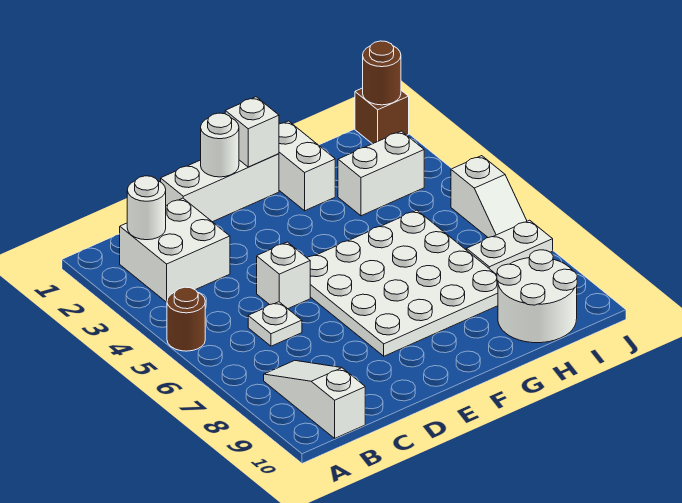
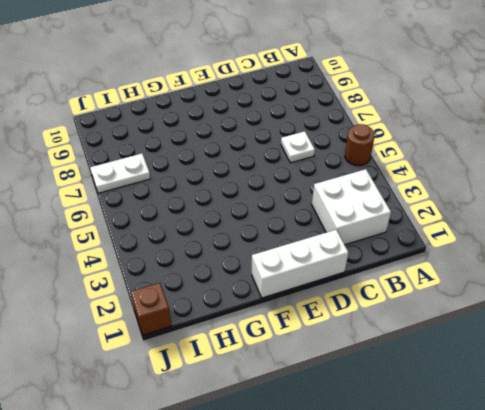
none -> white 1x3 slope [264,360,365,438]
none -> white 1x1 brick [257,242,310,309]
none -> white 4x4 plate [308,210,498,356]

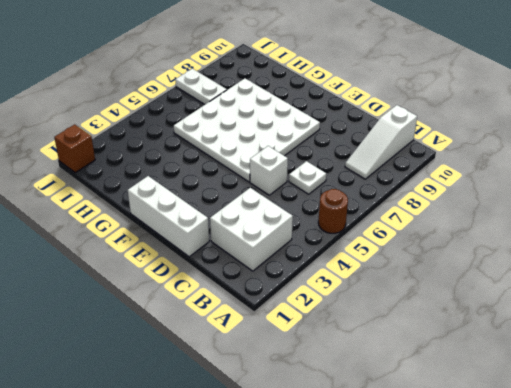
none -> white 1x2 brick [279,121,335,211]
none -> white 1x2 brick [338,131,424,216]
none -> white 2x2 round brick [497,250,577,343]

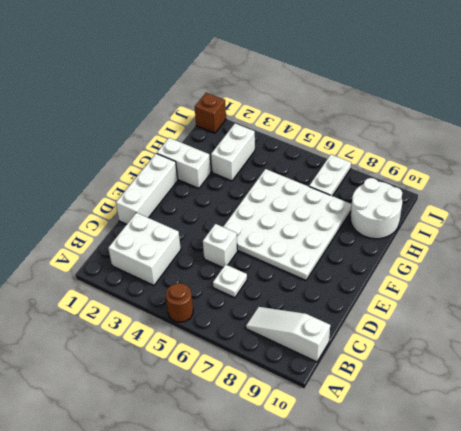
none -> white 1x2 slope [451,156,527,238]
none -> white 1x1 round brick [127,176,166,240]
none -> white 1x1 round brick [201,113,239,177]

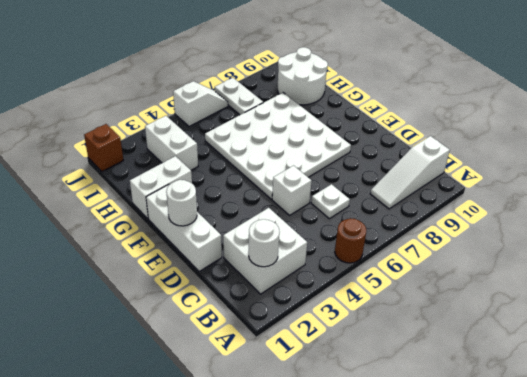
none -> white 1x1 brick [225,97,279,167]
none -> brown 1x1 round brick [363,41,401,105]

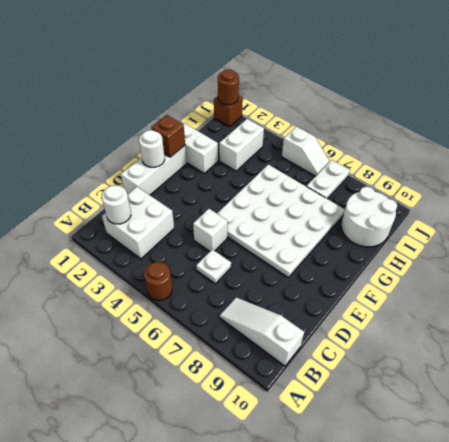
brown 1x1 brick [151,115,185,157] -> white 1x1 brick [225,97,279,167]

